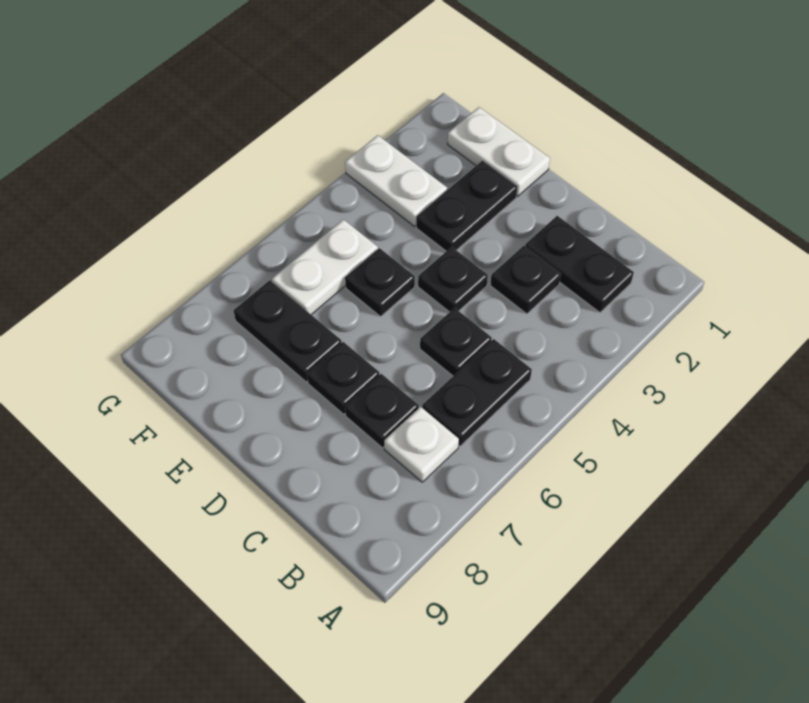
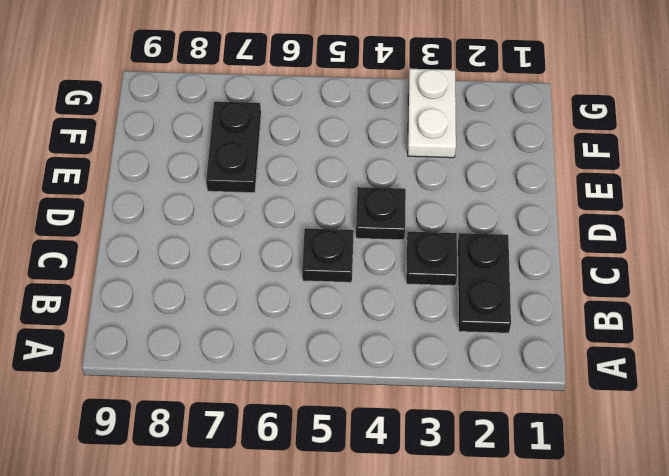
none -> black 1x2 plate [422,339,532,446]
none -> white 1x1 plate [384,407,459,482]
none -> black 1x1 plate [345,374,419,448]

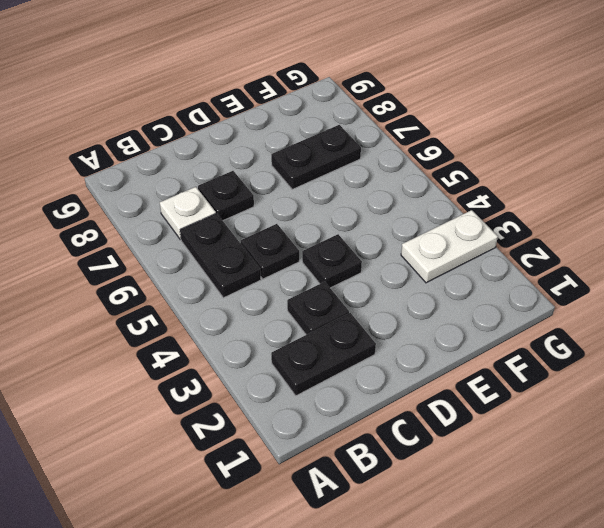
none -> black 1x1 plate [307,342,380,414]
none -> white 1x2 plate [448,107,550,196]
none -> black 1x2 plate [416,161,517,251]

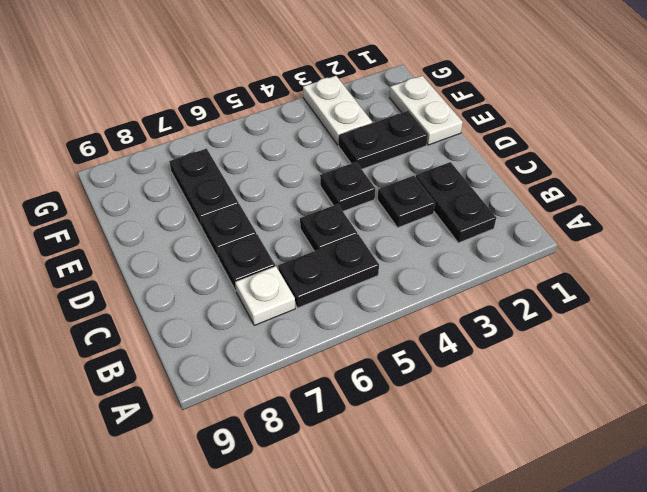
none -> black 1x1 plate [345,248,415,317]
none -> white 1x2 plate [272,219,378,315]

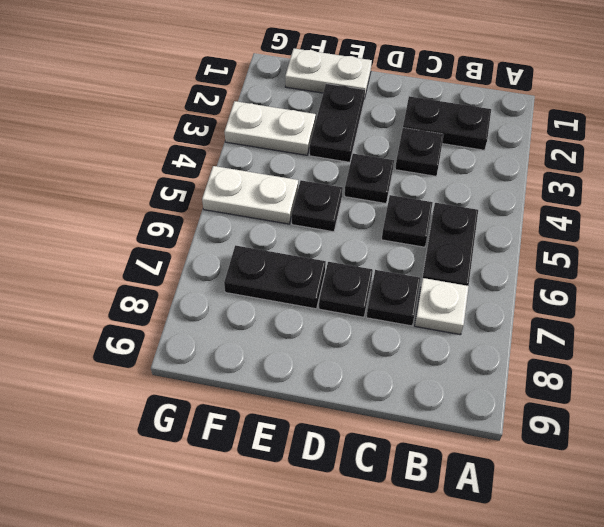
white 1x2 plate [202,166,298,224] -> white 1x2 plate turned to [272,219,378,315]

